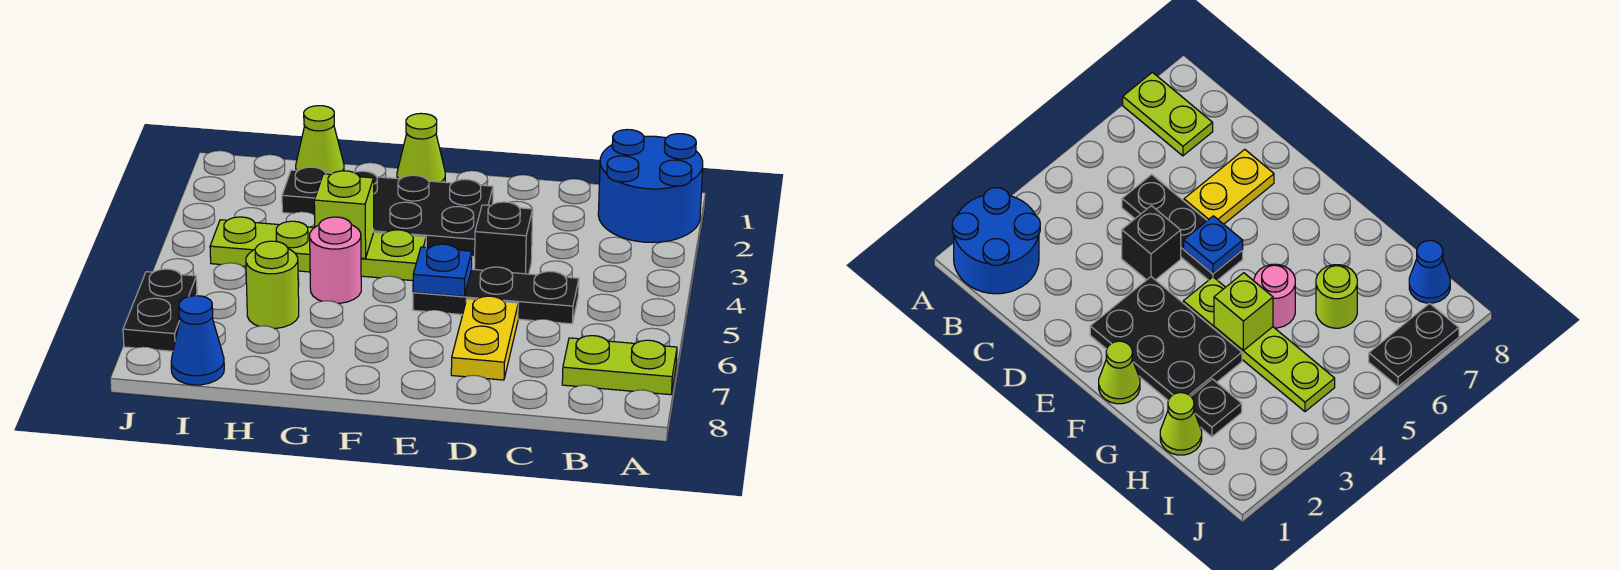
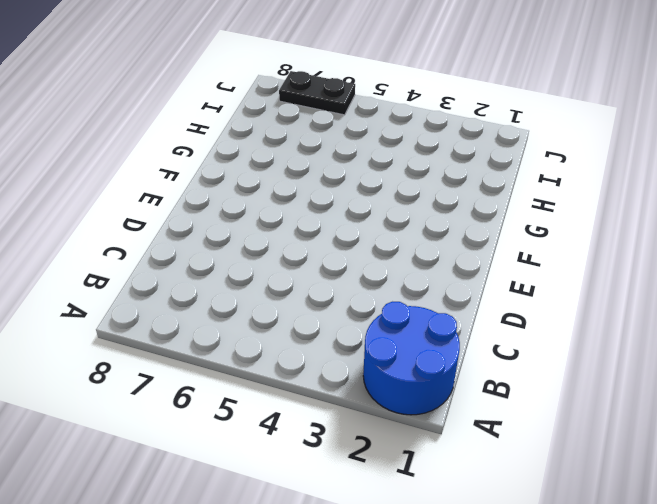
none -> lime 1x2 plate [562,336,677,395]
none -> black 1x3 plate [413,267,579,324]
none -> black 1x1 brick [475,202,533,274]

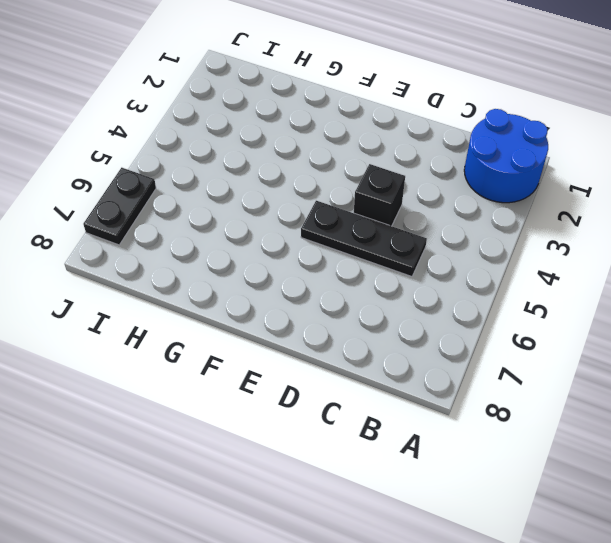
none -> lime 1x2 plate [562,336,677,395]
none -> yellow 1x2 plate [451,296,518,380]
none -> black 2x3 plate [355,171,493,257]

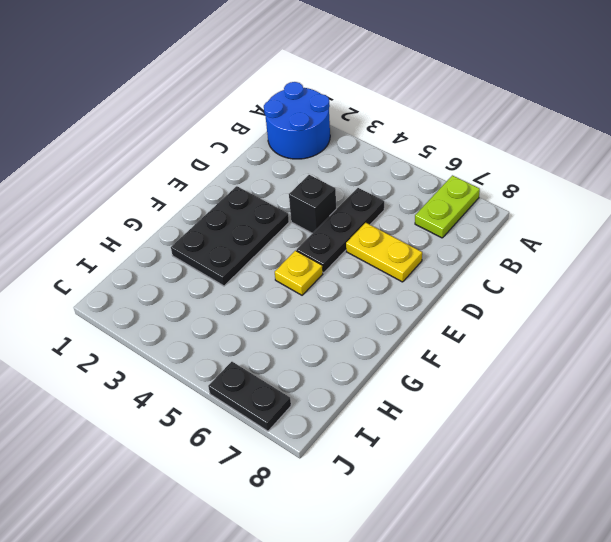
yellow 1x1 plate [275,251,323,295] -> none
none -> lime 1x1 cone [397,113,445,182]
none -> lime 1x4 plate [210,217,426,281]
none -> pink 1x1 round brick [310,217,361,303]

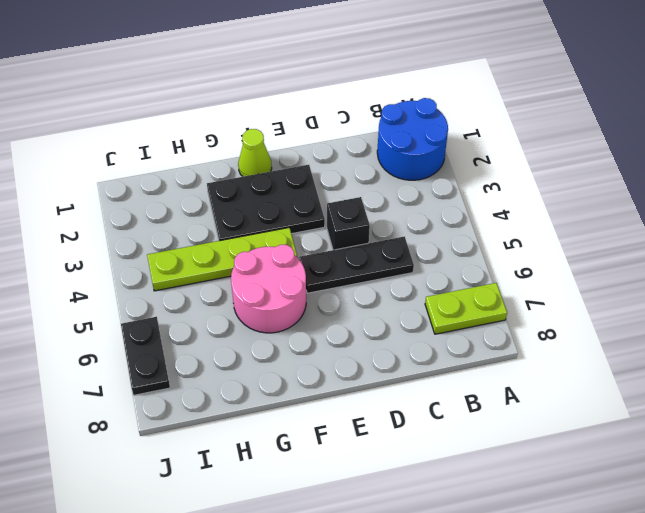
pink 2x2 round brick [231,245,306,333] -> pink 1x1 round brick [310,217,361,303]
none -> yellow 1x2 plate [451,296,518,380]
none -> lime 1x1 cone [296,106,344,173]
none -> black 1x1 plate [282,167,332,215]

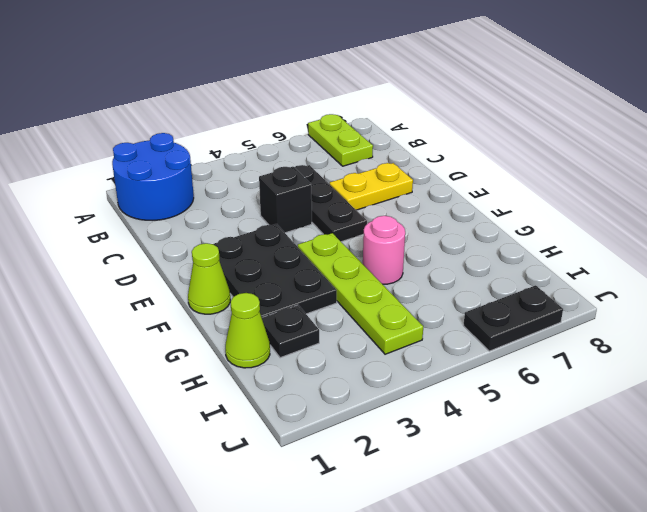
none -> lime 1x1 round brick [246,241,299,328]
none -> blue 1x1 cone [171,296,224,385]
none -> blue 1x1 plate [413,244,472,296]

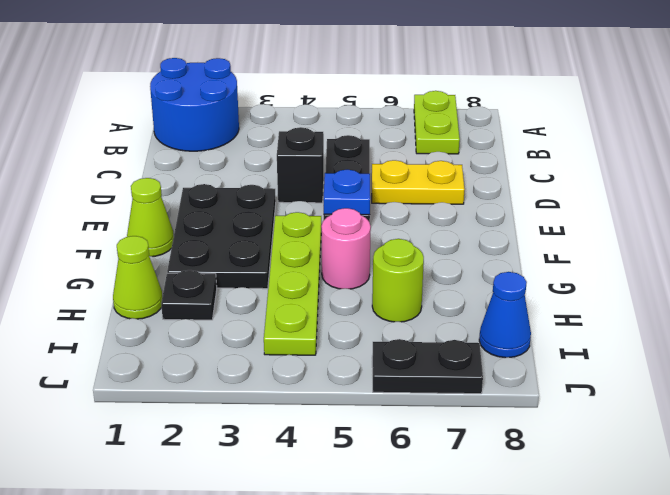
none -> lime 1x1 brick [314,171,374,258]

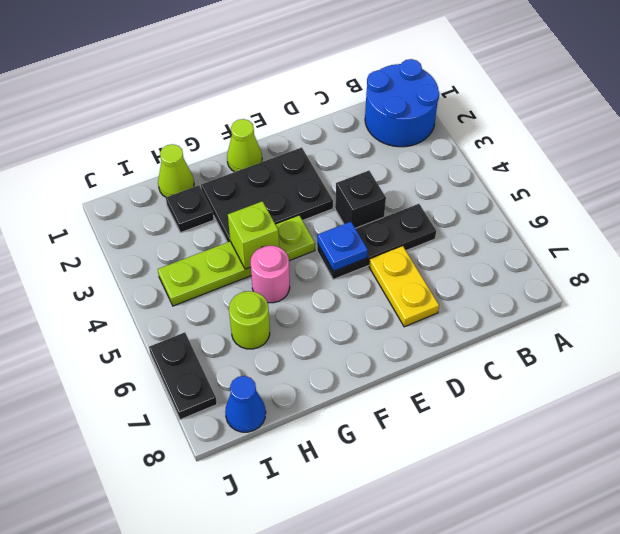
none -> lime 1x2 plate [562,336,677,395]

